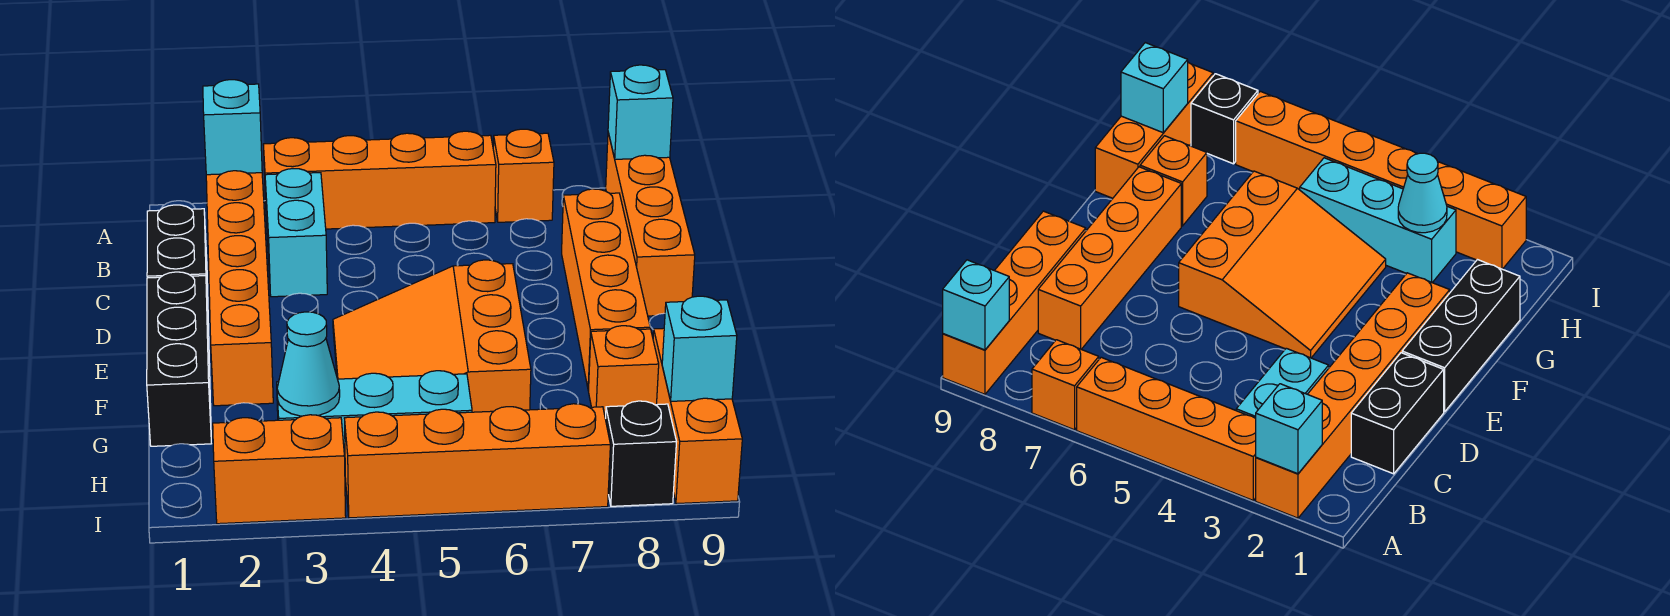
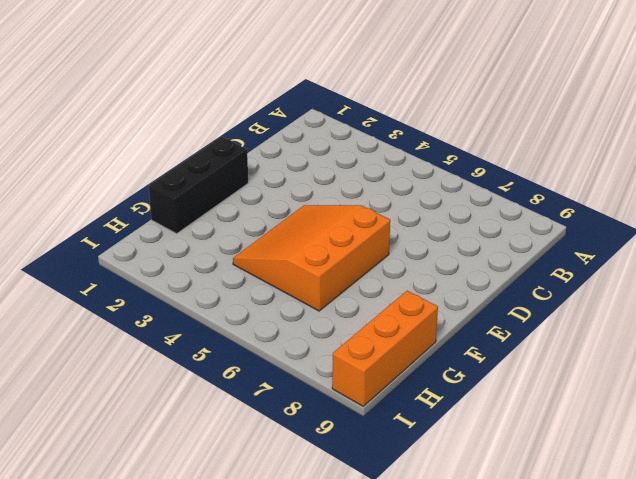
none -> orange 1x6 brick [206,171,273,406]
none -> orange 1x4 brick [263,131,496,229]
none -> orange 1x1 brick [493,129,554,222]

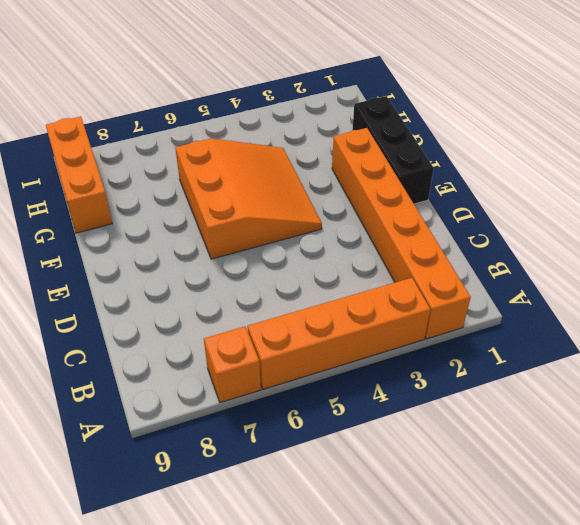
none -> orange 1x4 brick [606,133,695,316]
none -> cyan 1x2 brick [265,169,327,297]
none -> black 1x2 brick [147,205,209,328]

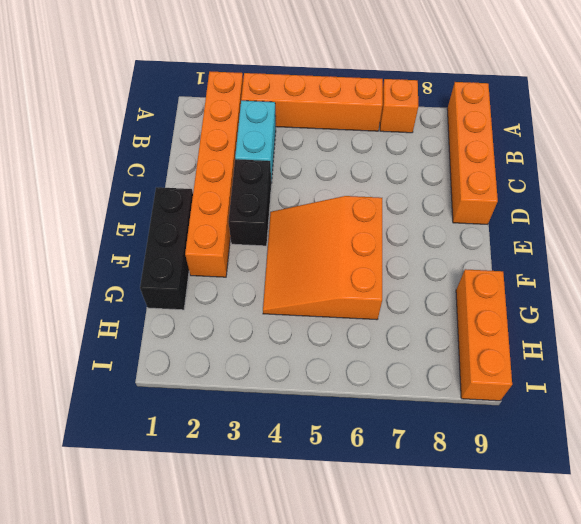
black 1x2 brick [228,159,271,246] -> black 1x2 brick moved to [147,205,209,328]
none -> orange 1x4 brick [562,189,650,390]
none -> orange 1x1 brick [589,326,659,418]
none -> cyan 1x3 brick [277,371,472,457]

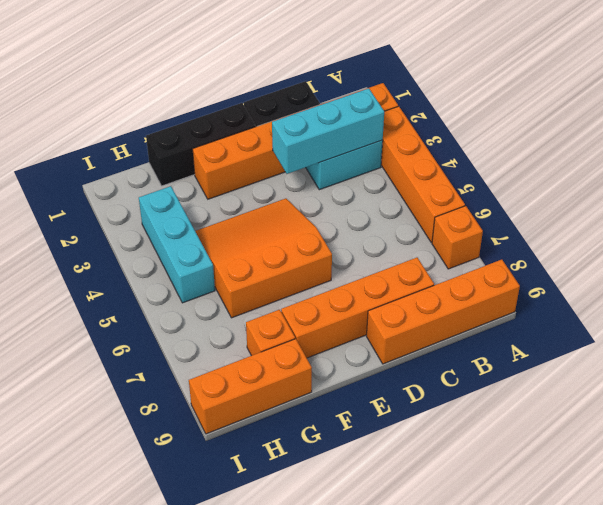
cyan 1x3 brick [272,88,384,174] -> none
none -> orange 1x2 brick [213,415,346,524]
none -> orange 1x4 brick [345,404,610,518]
none -> black 1x1 brick [605,401,676,506]

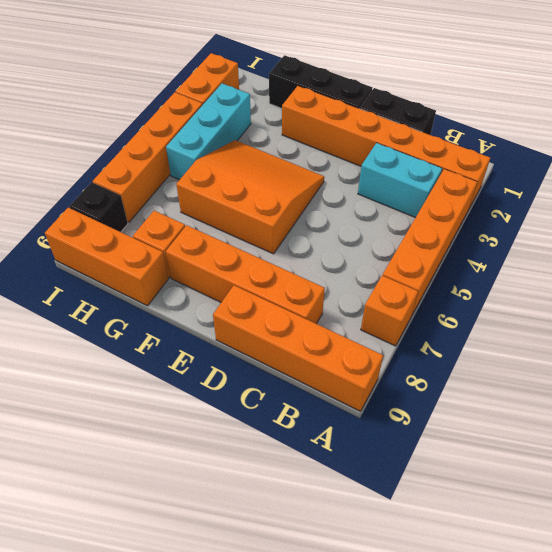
none -> cyan 1x1 brick [203,80,262,175]
none -> cyan 1x1 brick [608,65,673,159]
none -> cyan 1x1 cone [277,312,340,416]

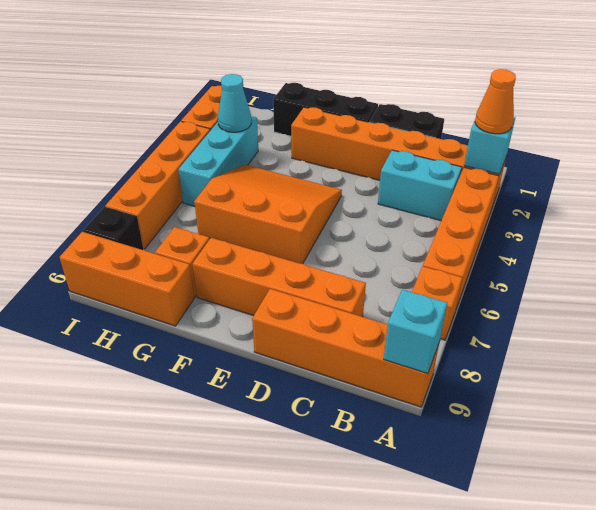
orange 1x1 cone [475,69,516,134] -> none
none -> cyan 1x1 brick [662,296,737,401]

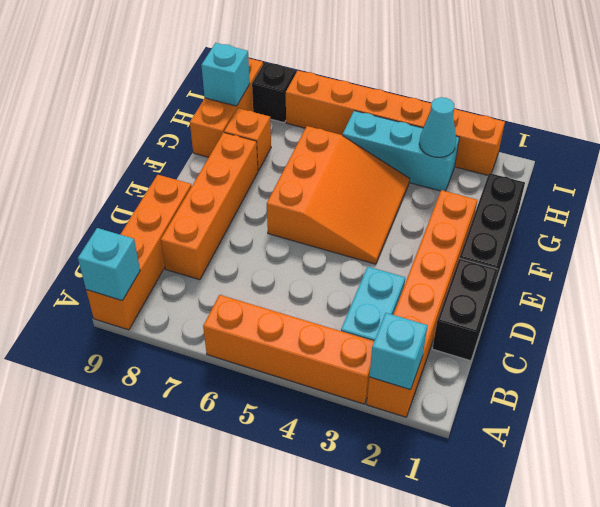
none -> orange 1x1 brick [493,129,554,222]

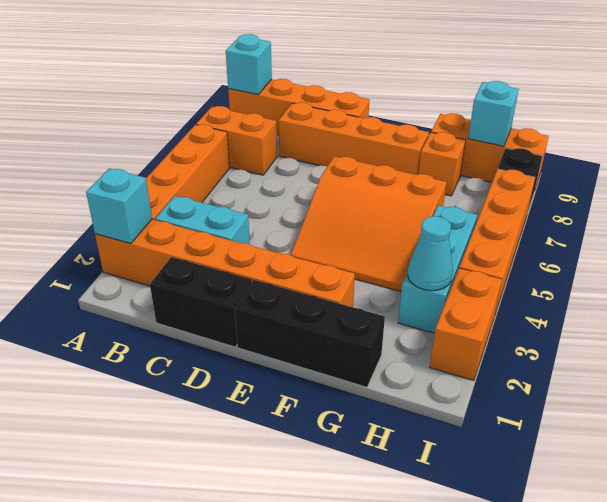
orange 1x2 brick [196,106,277,175] -> orange 1x1 brick [493,129,554,222]

